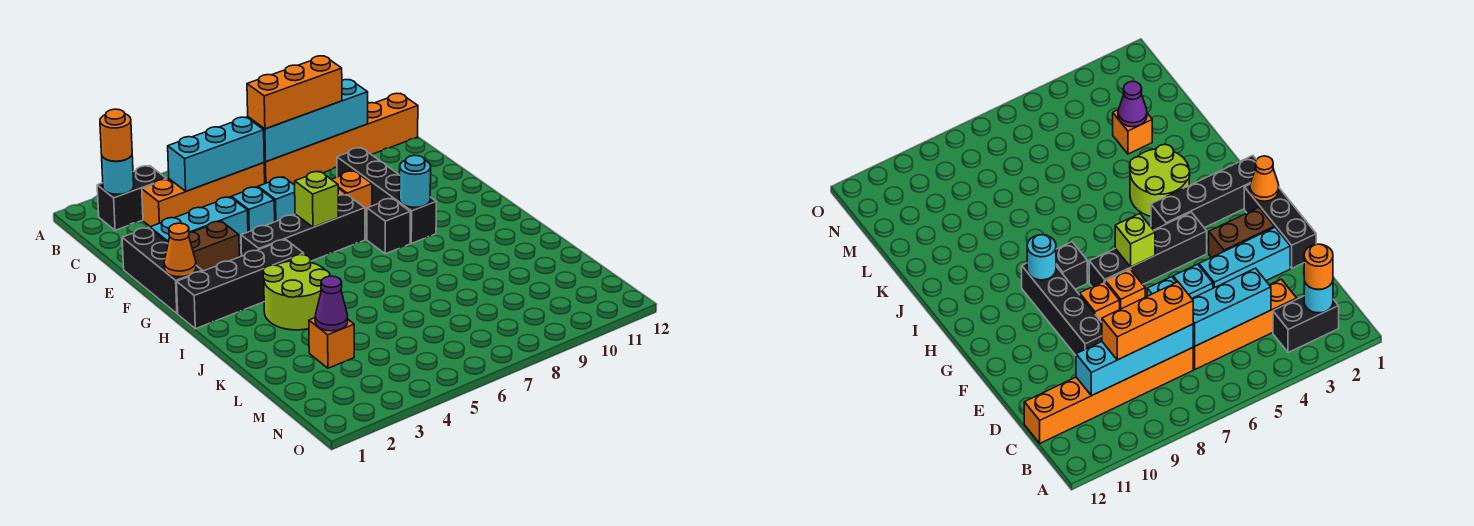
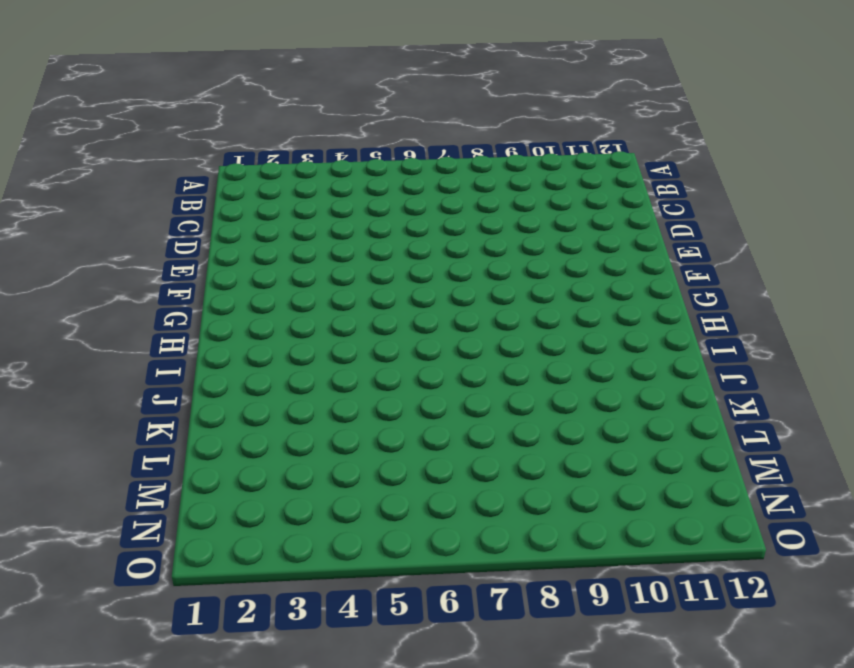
none -> black 1x2 brick [97,166,167,230]
none -> orange 1x4 brick [142,163,265,227]
none -> orange 1x6 brick [264,93,418,184]

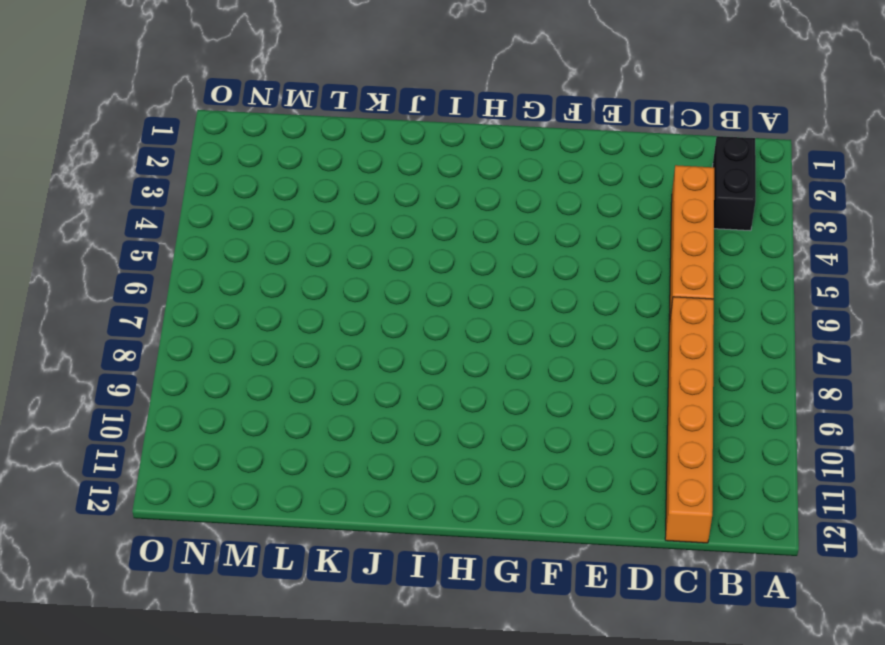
none -> black 1x3 brick [122,228,202,314]
none -> cyan 1x3 brick [150,197,248,245]
none -> cyan 1x1 brick [231,187,275,232]

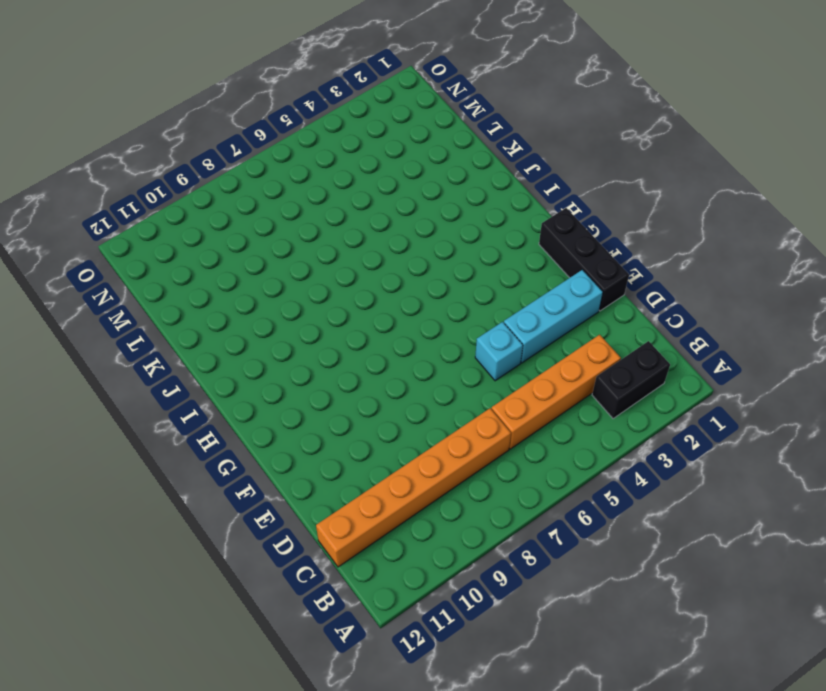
none -> cyan 1x1 brick [258,177,295,222]
none -> black 1x4 brick [337,148,436,243]
none -> brown 1x2 brick [168,221,239,271]

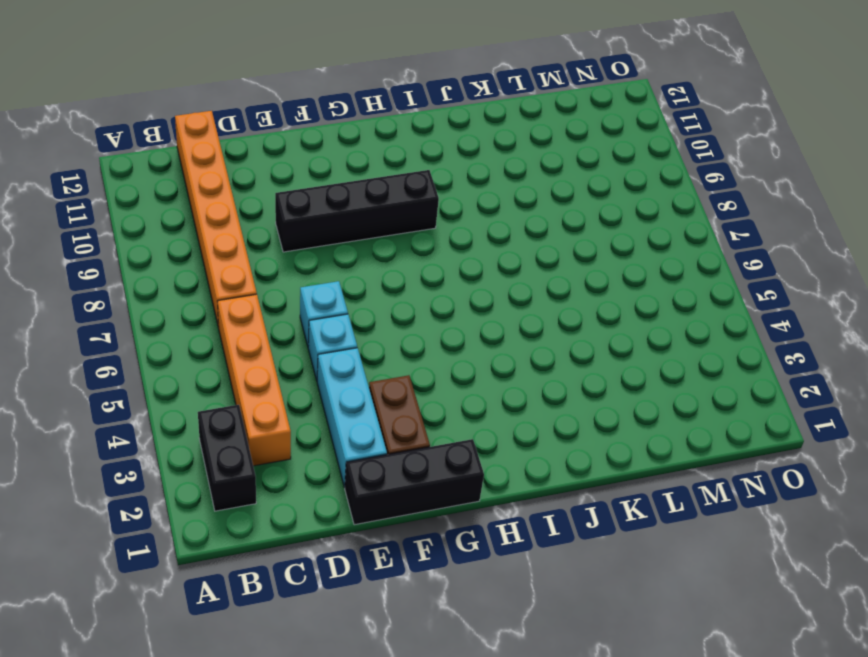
none -> orange 1x1 brick [1105,269,1145,309]
none -> orange 1x1 brick [331,171,372,218]
none -> black 1x4 brick [241,195,365,261]

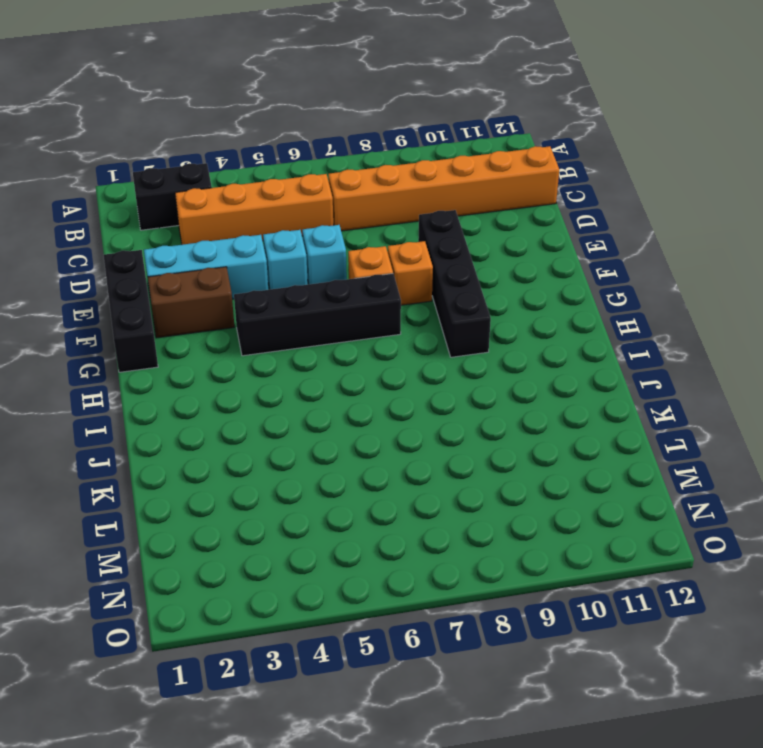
none -> black 1x4 brick [177,239,304,329]
none -> black 1x1 brick [367,198,410,254]
none -> lime 2x2 round brick [263,255,330,330]

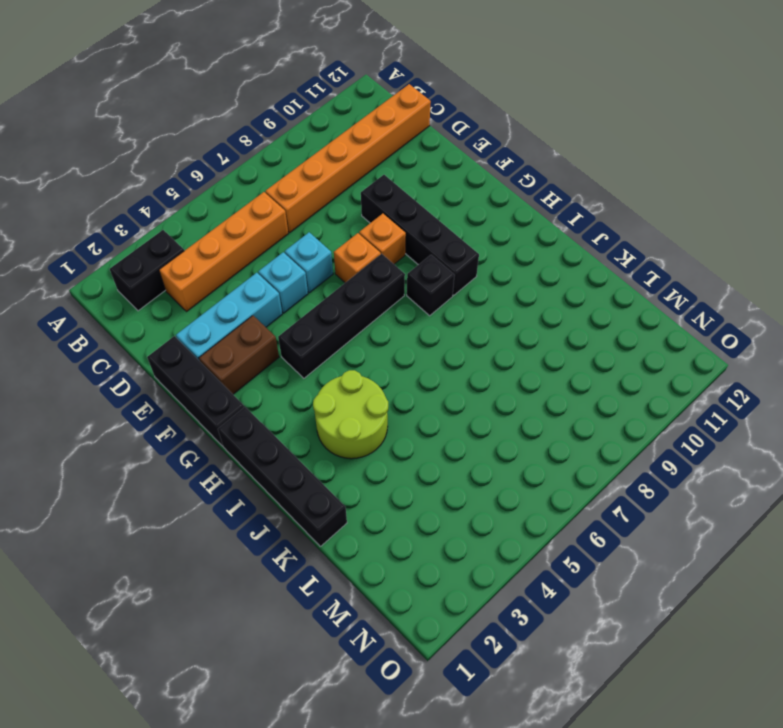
black 1x4 brick [218,407,347,546] -> black 1x4 brick turned to [177,239,304,329]
none -> orange 1x1 brick [309,318,354,368]
none -> cyan 1x1 round brick [102,155,134,194]
none -> cyan 1x3 brick [168,117,264,191]

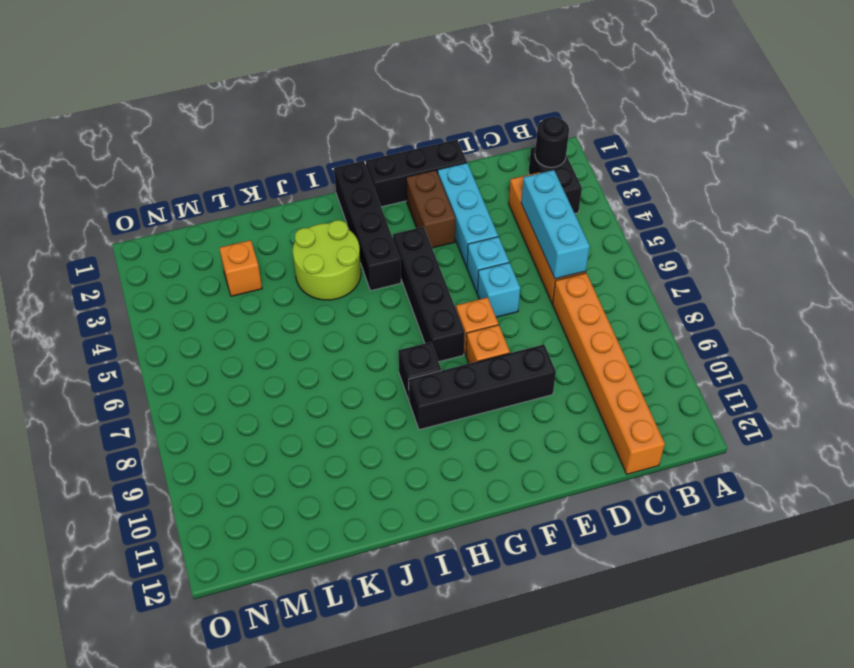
black 1x1 round brick [535,117,569,167] -> cyan 1x1 round brick [102,155,134,194]
none -> cyan 1x4 brick [248,80,368,162]
none -> orange 1x1 cone [164,223,196,277]
none -> lime 1x1 brick [295,172,338,227]

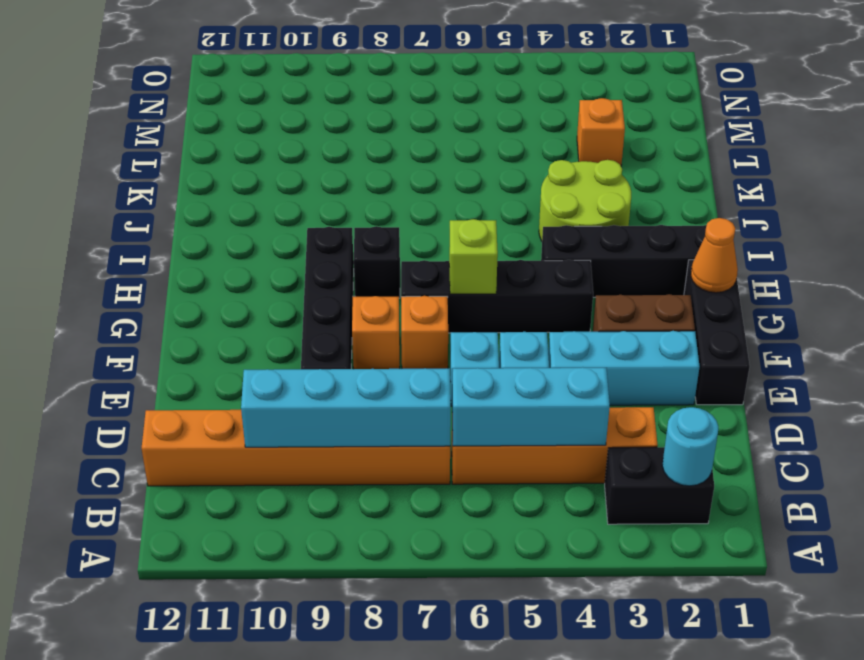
none -> cyan 1x1 round brick [399,155,431,207]
none -> purple 1x1 cone [315,276,348,331]
none -> orange 1x1 round brick [100,109,132,161]

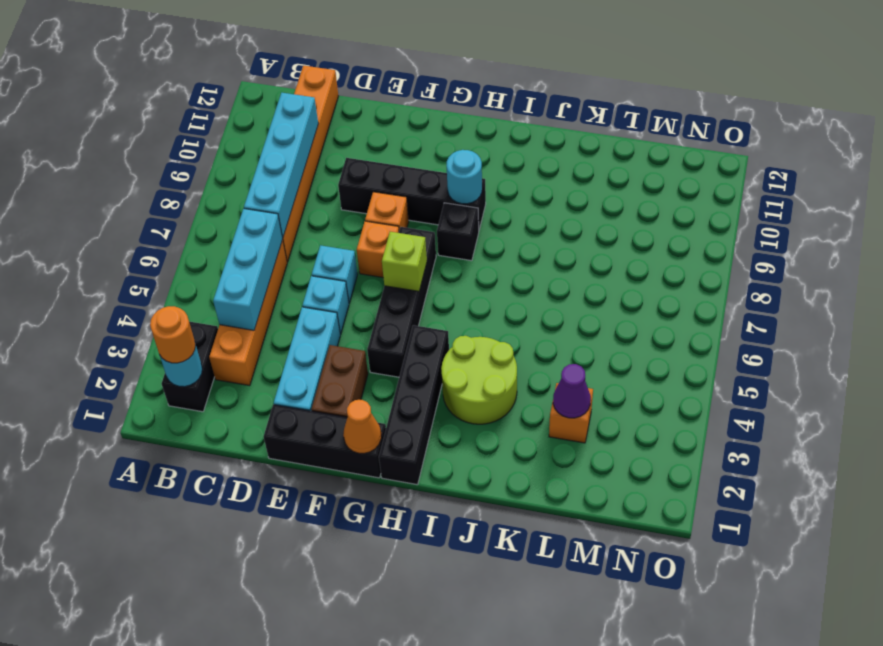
none -> orange 1x3 brick [247,56,342,129]

